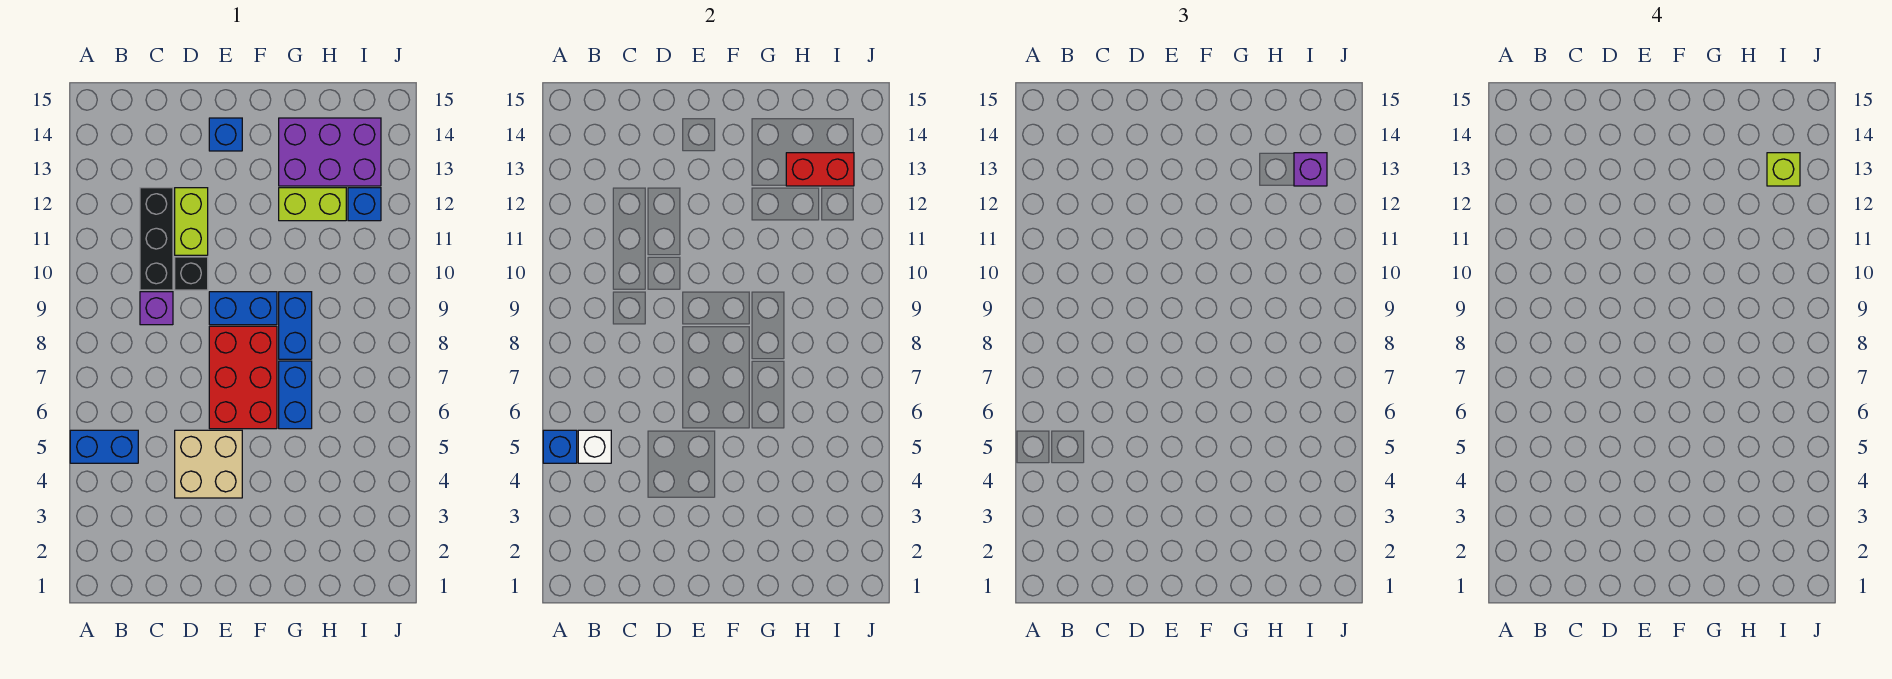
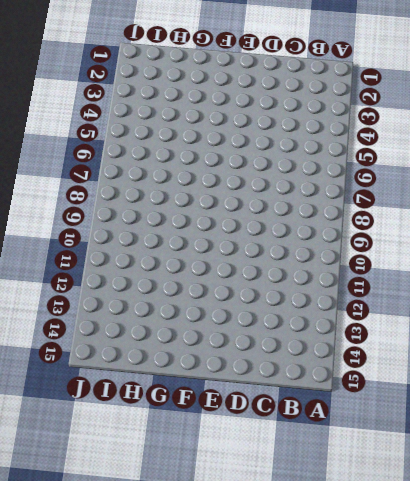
none -> blue 1x2 brick [70,430,138,463]
none -> purple 1x1 brick [140,292,173,325]
none -> black 1x3 brick [140,188,173,290]

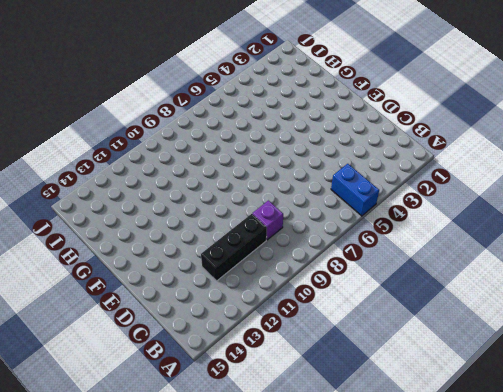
none -> tan 2x2 brick [175,430,242,498]
none -> black 1x1 brick [175,257,208,290]
none -> lime 1x2 brick [175,188,208,255]

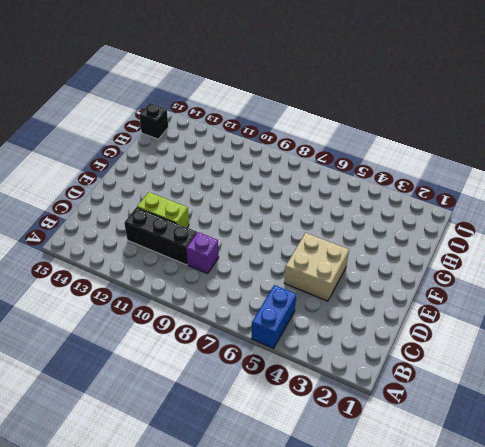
black 1x1 brick [139,103,168,139] -> black 1x1 brick moved to [175,257,208,290]
none -> red 2x3 brick [209,326,277,429]
none -> blue 1x2 brick [209,292,277,325]
none -> blue 1x1 brick [209,118,242,151]

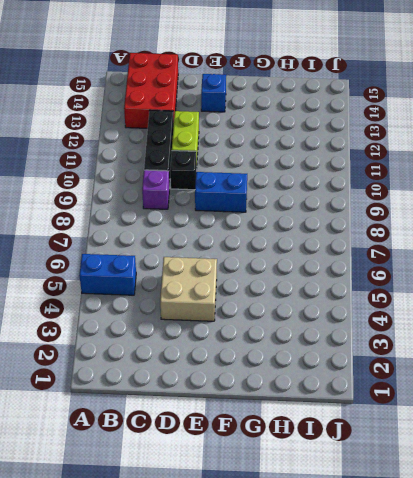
red 2x3 brick [124,53,178,128] -> red 2x3 brick moved to [209,326,277,429]
none -> blue 1x2 brick [279,361,312,429]
none -> blue 1x2 brick [279,292,312,359]
none -> lime 1x2 brick [279,188,346,221]

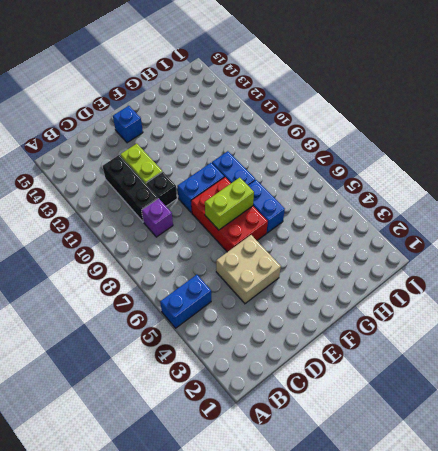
lime 1x2 brick [205,178,254,230] -> lime 1x2 brick moved to [279,188,346,221]
none -> purple 2x3 brick [279,118,381,186]
none -> blue 1x1 brick [348,188,381,221]
none -> blue 1x1 brick [543,430,577,463]

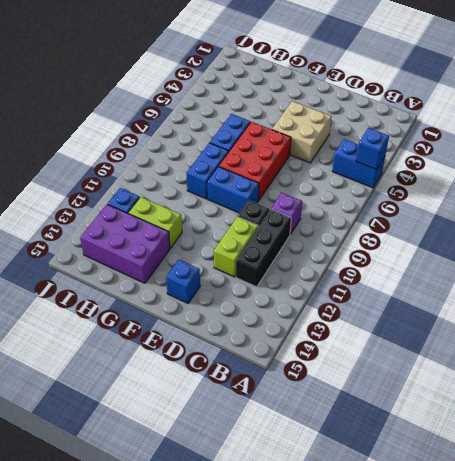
none -> white 1x1 brick [578,430,611,463]
none -> red 1x2 brick [786,153,854,186]
none -> purple 1x1 brick [1294,153,1327,186]

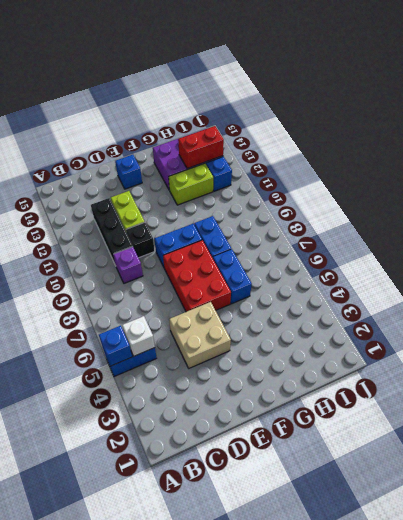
none -> purple 1x1 brick [1294,153,1327,186]
none -> lime 1x1 brick [1767,153,1800,186]

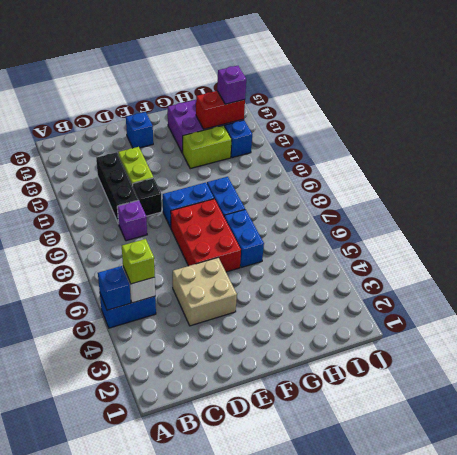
lime 1x1 brick [122,239,155,284] -> lime 1x1 brick moved to [1767,153,1800,186]

